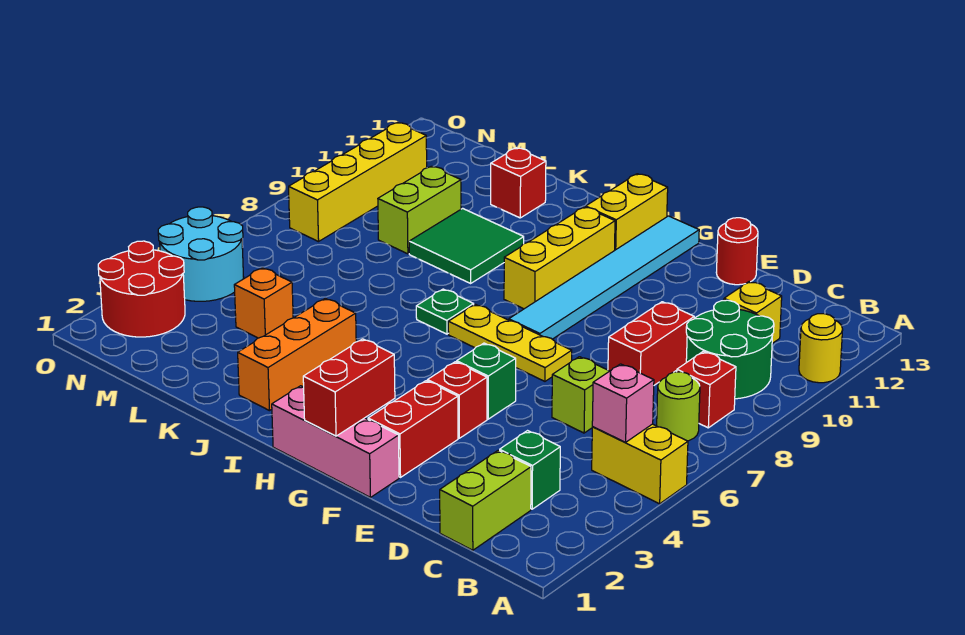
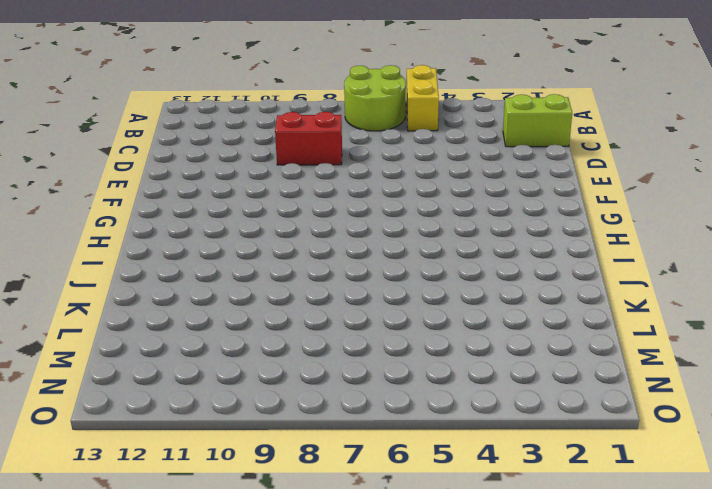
lime 2x2 round brick [344,65,406,131] -> lime 1x1 round brick [657,372,700,441]
none -> yellow 1x1 round brick [799,314,843,383]
none -> red 1x1 brick [677,352,736,428]
none -> green 2x2 round brick [686,300,774,399]
none -> green 1x1 brick [500,431,560,509]

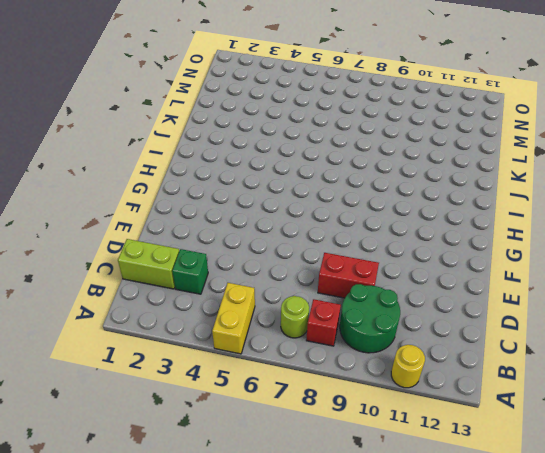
none -> yellow 1x1 brick [724,281,782,343]
none -> lime 1x1 brick [552,357,609,433]
none -> red 1x1 round brick [716,218,758,285]
none -> pink 1x3 brick [272,386,399,497]

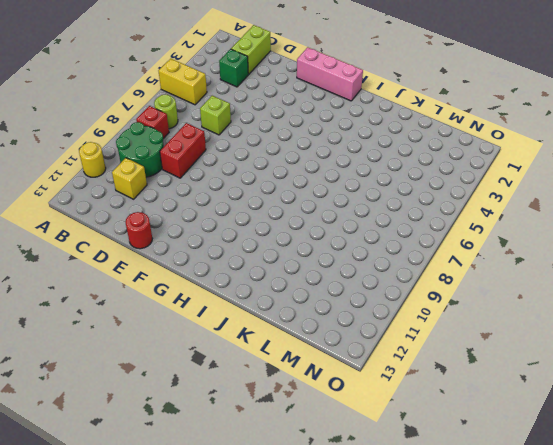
none -> red 1x2 brick [368,381,458,477]
none -> red 1x1 brick [427,362,487,438]
none -> green 1x1 brick [457,343,516,419]
none -> yellow 1x3 plate [448,304,572,381]

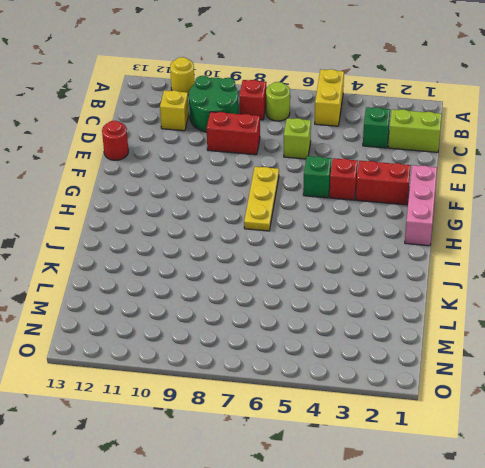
none -> cyan 1x6 tile [509,216,699,339]
none -> yellow 1x3 brick [504,207,615,309]
none -> yellow 1x2 brick [586,174,668,250]
none -> green 1x1 plate [416,289,474,334]

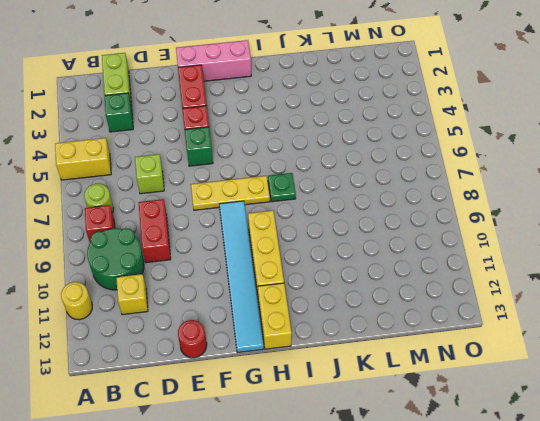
none -> orange 1x3 brick [238,298,356,411]
none -> green 2x2 tile [409,208,524,283]
none -> red 1x1 brick [491,148,546,218]
none -> orange 1x1 brick [234,268,293,338]

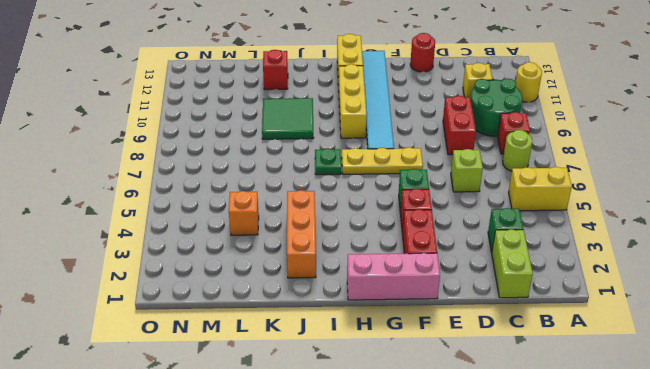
none -> lime 1x2 brick [378,166,461,254]
none -> red 2x2 round brick [98,241,185,337]
none -> cyan 2x2 round brick [158,207,244,301]
none -> yellow 1x4 brick [289,123,427,242]

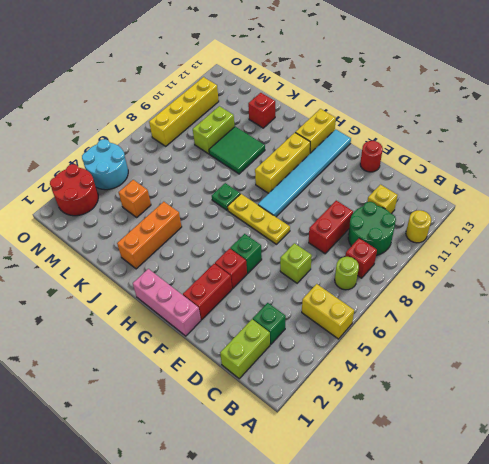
none -> pink 1x1 brick [592,364,654,442]
none -> red 1x2 brick [303,339,395,436]

